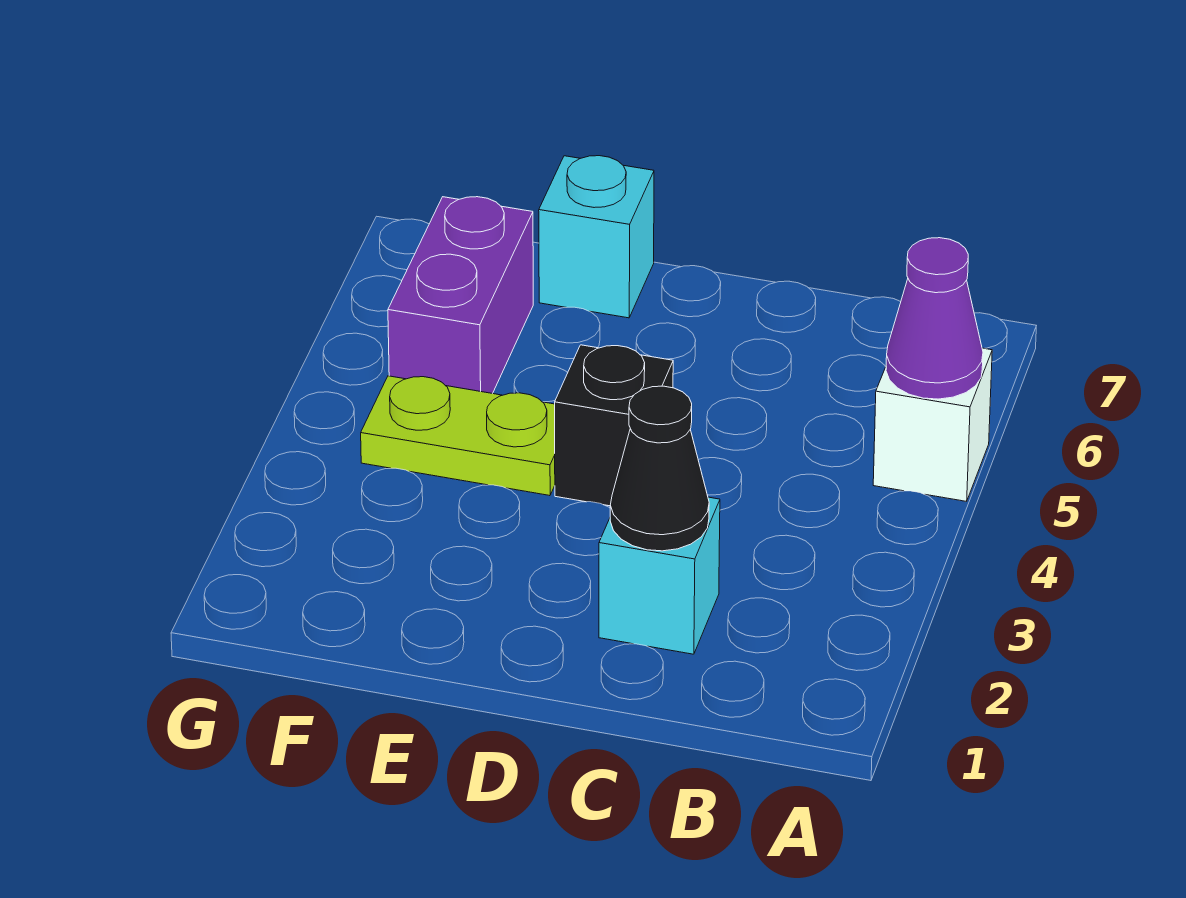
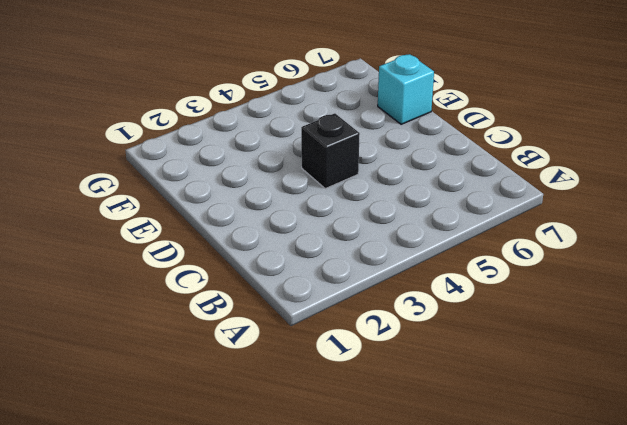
none -> white 1x1 brick [873,348,992,501]
none -> cyan 1x1 brick [599,497,720,654]

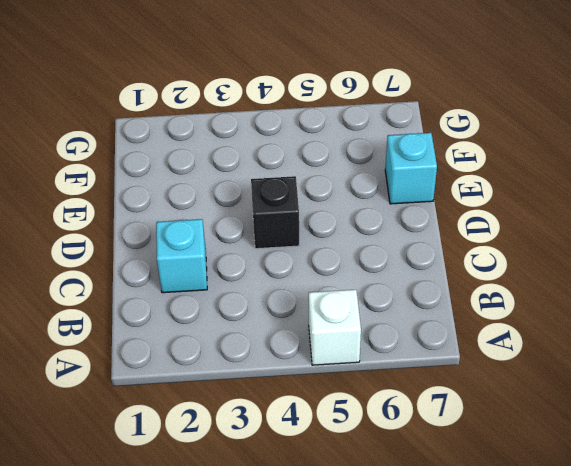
none -> lime 1x2 plate [361,376,555,496]
none -> purple 1x2 brick [388,197,533,393]

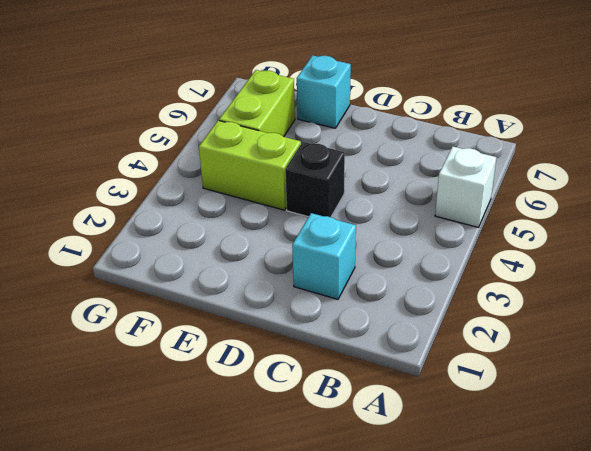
lime 1x2 brick [199,121,301,210] -> lime 1x2 plate [361,376,555,496]
lime 1x2 brick [219,70,295,137] -> purple 1x2 brick [388,197,533,393]
none -> purple 1x1 cone [886,238,983,399]
none -> black 1x1 cone [610,386,709,551]

